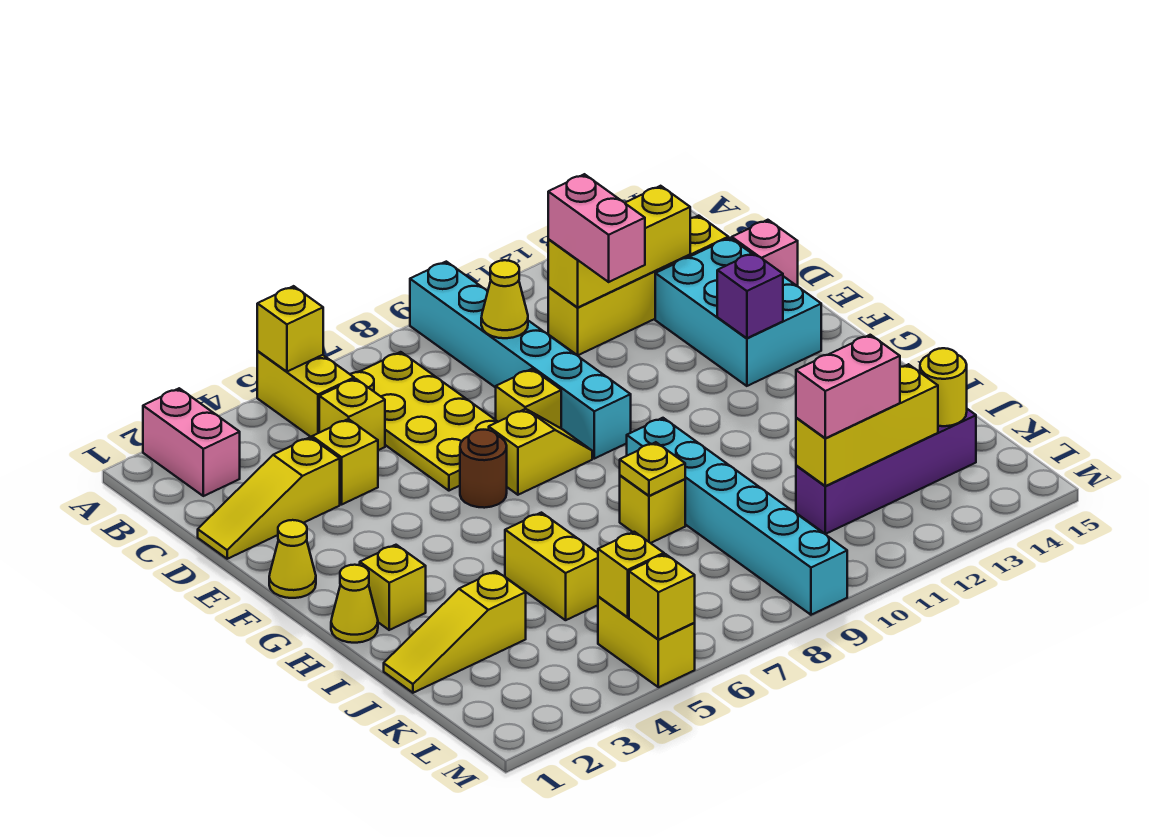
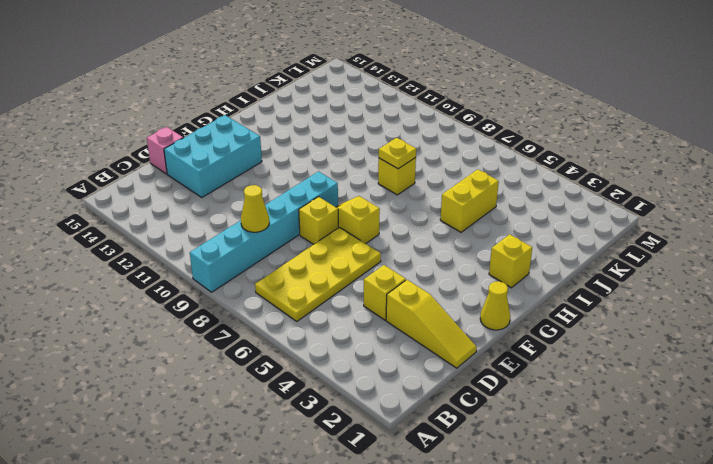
none -> pink 1x2 brick [143,388,240,496]
none -> yellow 1x2 brick [257,351,354,437]
none -> yellow 1x1 brick [319,379,385,450]
none -> yellow 1x4 brick [548,216,728,355]

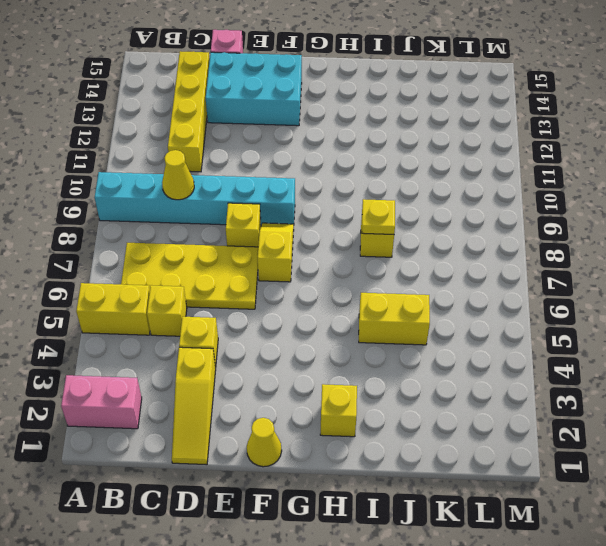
none -> brown 1x1 round brick [460,430,507,508]
none -> yellow 1x1 cone [331,565,378,643]
none -> cyan 1x6 brick [627,418,847,615]
none -> yellow 1x3 slope [384,571,526,693]

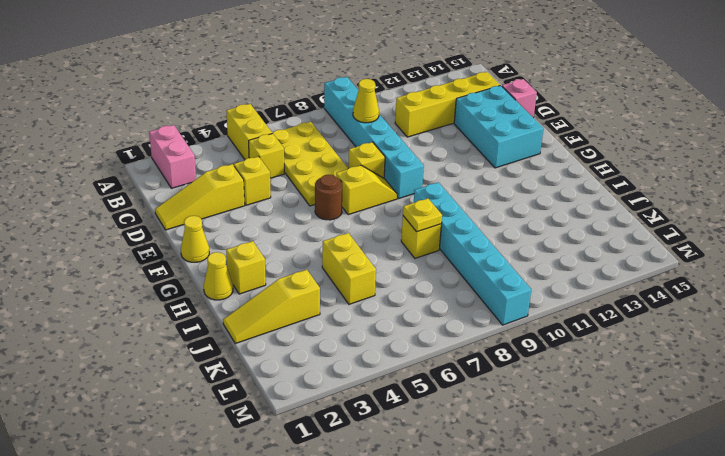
none -> purple 1x4 brick [796,409,976,534]
none -> yellow 1x2 brick [598,597,695,687]
none -> yellow 1x1 brick [257,286,323,372]
none -> yellow 1x3 brick [548,186,690,307]

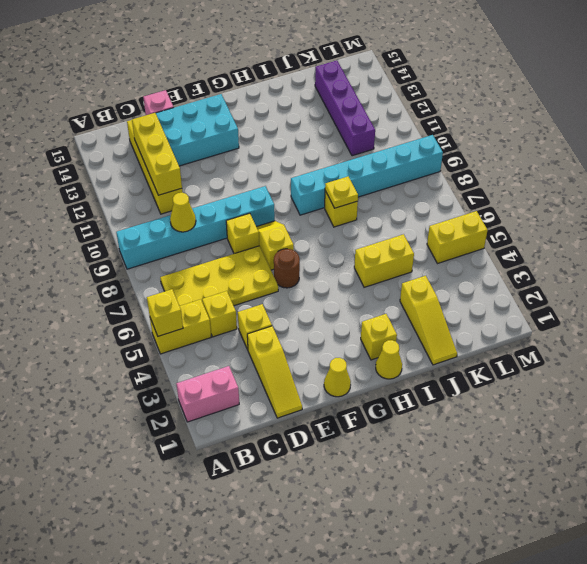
none -> purple 1x1 brick [717,253,783,338]
none -> yellow 1x3 brick [796,364,938,486]
none -> yellow 1x1 round brick [920,348,967,426]
none -> yellow 1x1 brick [598,532,664,617]

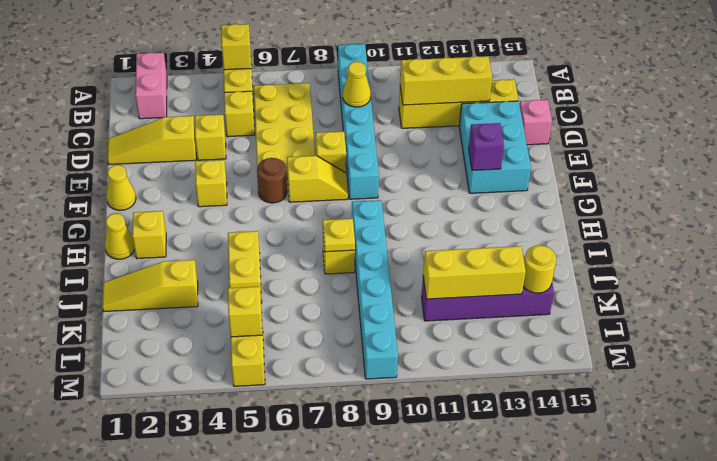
yellow 1x1 brick [195,160,227,207] -> yellow 1x1 brick moved to [629,554,695,640]
none -> pink 1x2 brick [548,174,645,282]
none -> pink 1x2 brick [796,335,900,438]

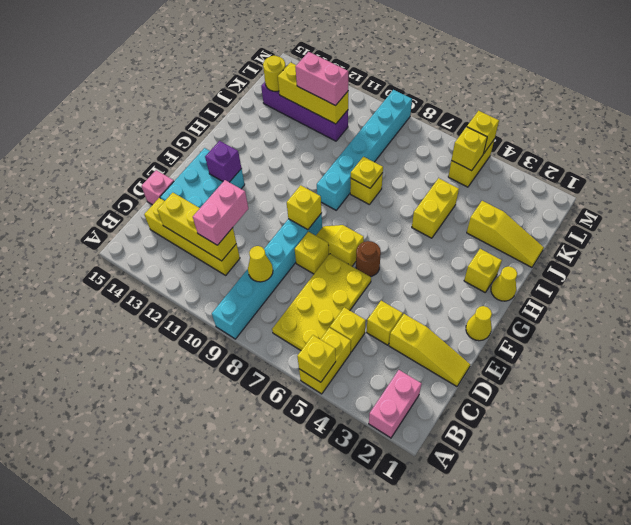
yellow 1x1 brick [287,185,322,230] -> none

